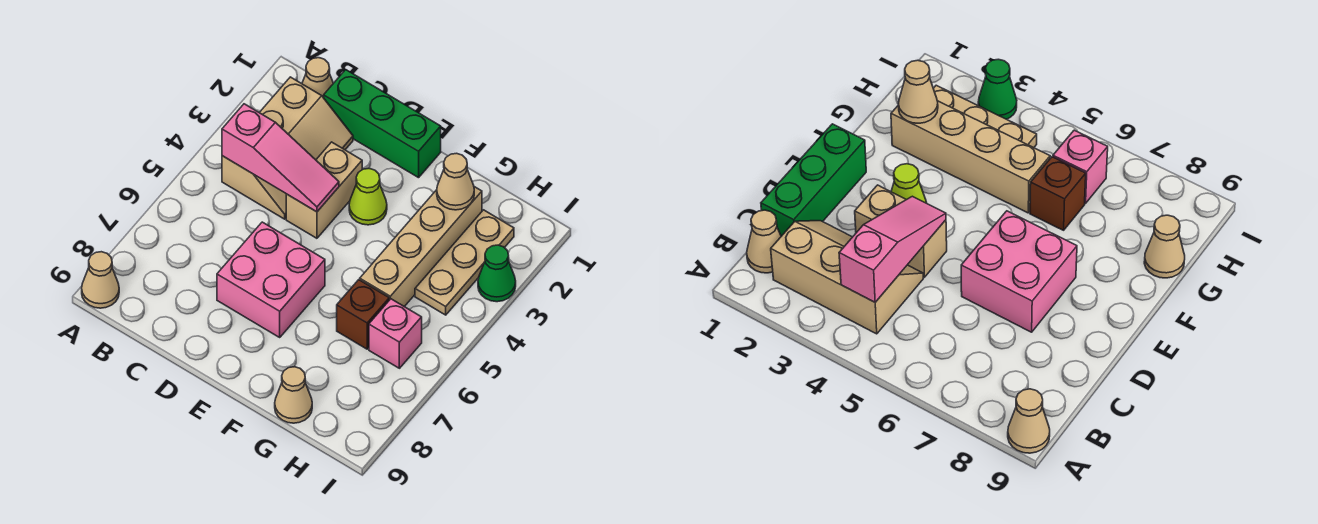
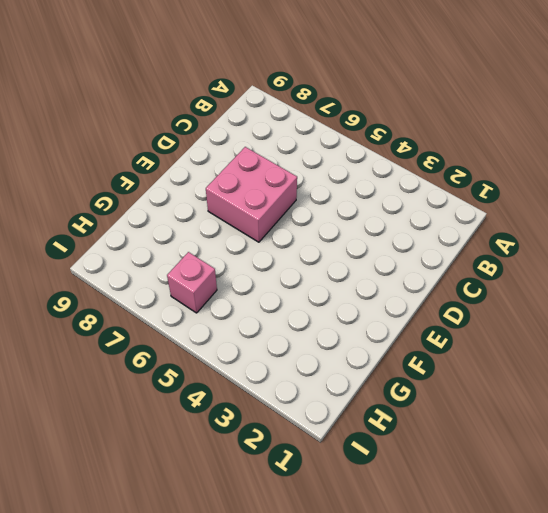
none -> tan 1x1 cone [82,252,119,308]
none -> tan 1x1 cone [302,58,333,98]
none -> tan 2x3 slope [222,77,353,219]

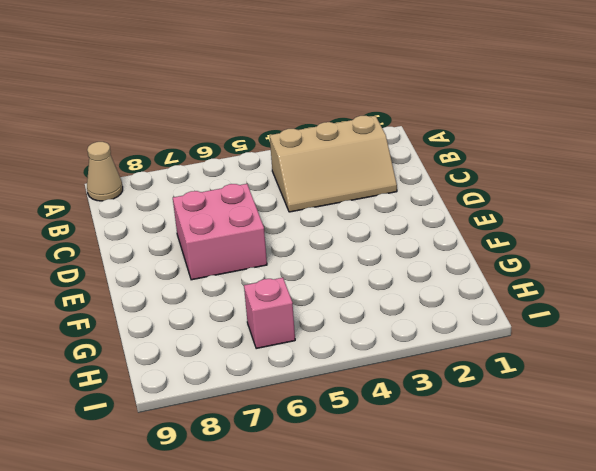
none -> tan 1x1 cone [302,58,333,98]
none -> green 1x3 brick [324,70,441,178]
none -> tan 1x2 brick [286,142,362,238]

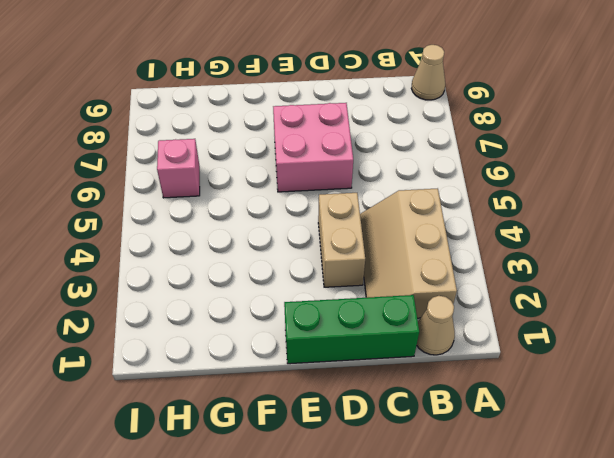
none -> lime 1x1 cone [349,169,387,225]
none -> tan 1x4 brick [360,187,482,307]
none -> brown 1x1 brick [337,280,389,349]

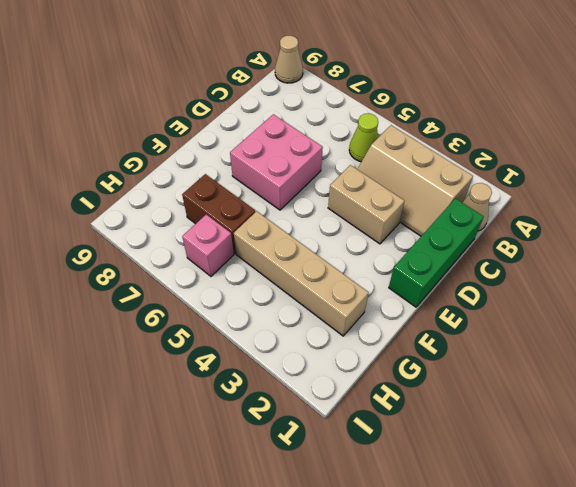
lime 1x1 cone [349,114,378,162] -> lime 1x1 cone moved to [349,169,387,225]
brown 1x2 brick [182,174,255,253] -> brown 1x1 brick [337,280,389,349]
none -> tan 1x1 cone [275,367,312,423]
none -> tan 1x3 plate [415,210,514,315]
none -> green 1x1 cone [478,245,516,302]

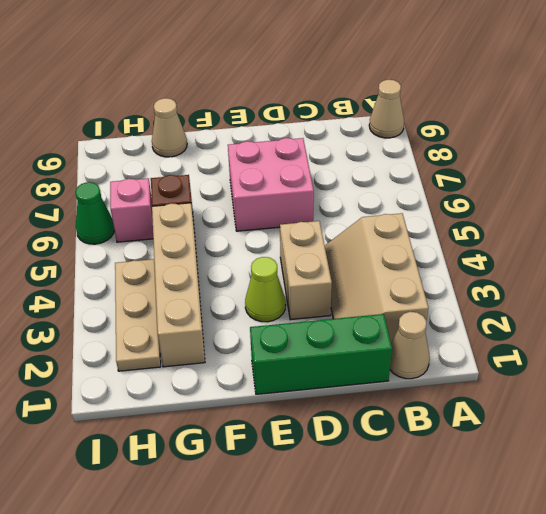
green 1x1 cone [75,182,114,244] -> green 1x1 cone moved to [478,245,516,302]
none -> pink 1x3 slope [222,104,339,212]
none -> tan 1x1 cone [437,153,474,210]

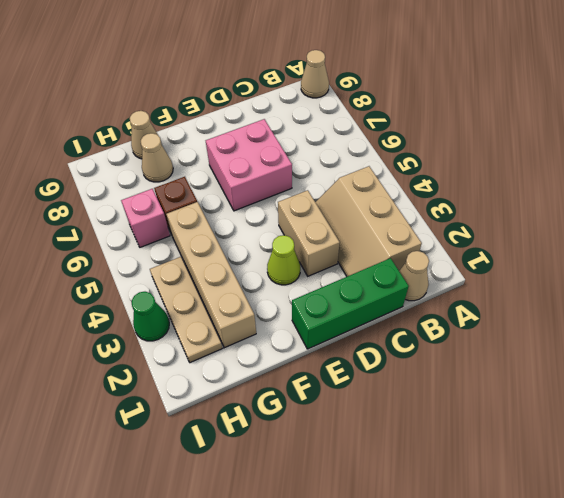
tan 1x1 cone [141,133,173,182] -> tan 1x1 cone moved to [437,153,474,210]
none -> pink 1x3 slope [222,104,339,212]

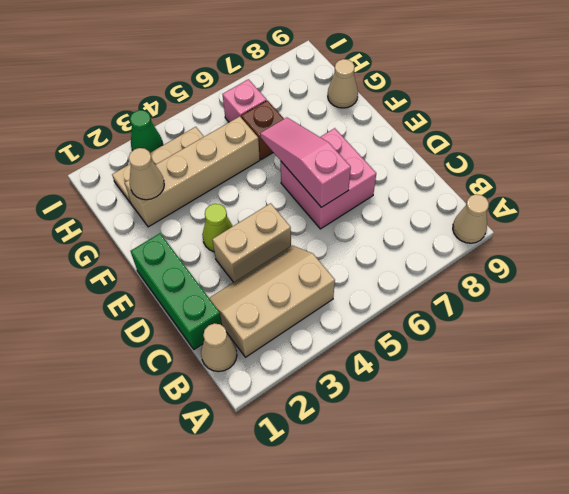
pink 1x3 slope [260,118,351,207] -> pink 1x3 slope moved to [222,104,339,212]

